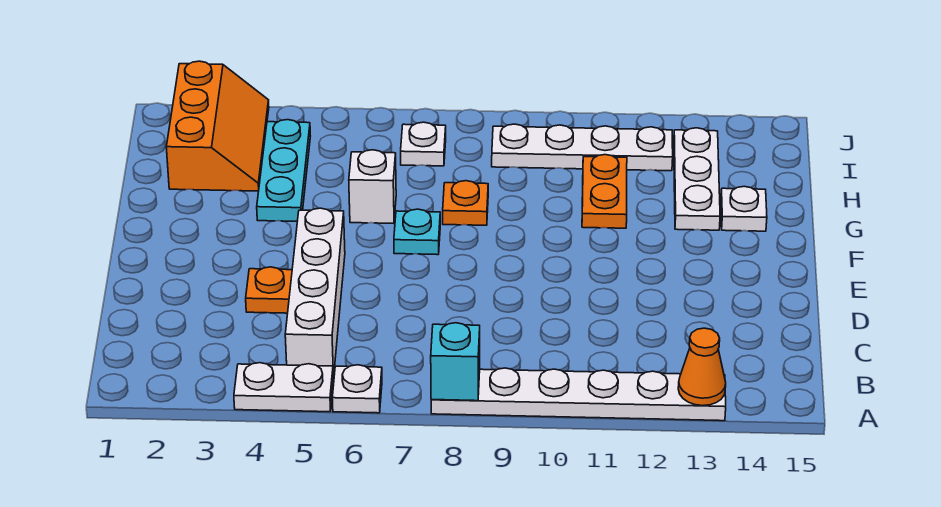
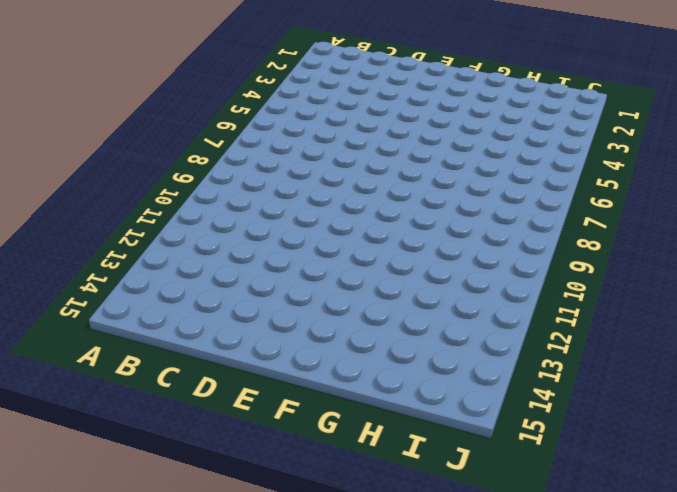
none -> white 1x2 plate [234,363,333,412]
none -> white 1x1 plate [332,365,382,413]
none -> white 1x6 plate [431,368,726,421]

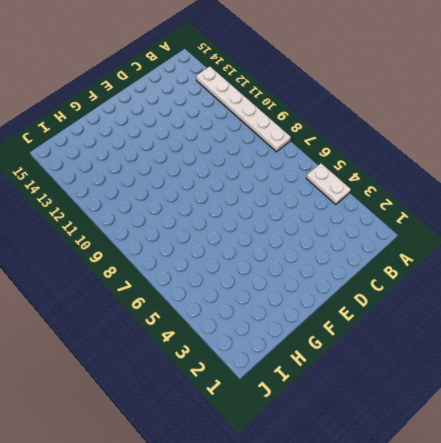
none -> white 1x1 plate [332,365,382,413]
none -> white 1x4 brick [285,208,345,378]
none -> orange 1x1 plate [246,267,292,313]

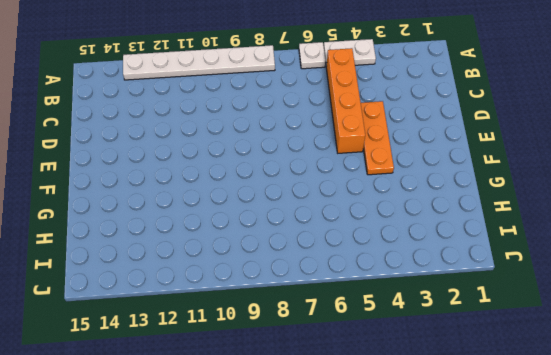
orange 1x4 brick [326,48,365,153] -> white 1x4 brick [285,208,345,378]
orange 1x3 plate [361,101,394,175] -> orange 1x1 plate [246,267,292,313]
none -> cyan 1x1 plate [394,209,440,255]
none -> cyan 1x3 plate [257,120,310,221]
none -> white 1x1 brick [349,150,396,224]

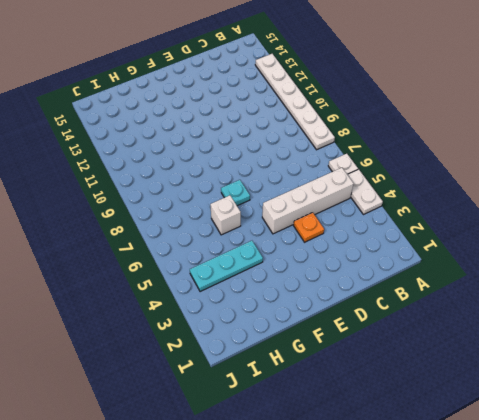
none -> orange 1x1 plate [443,181,488,225]
none -> orange 1x2 plate [582,155,627,228]
none -> white 1x3 plate [674,128,720,230]

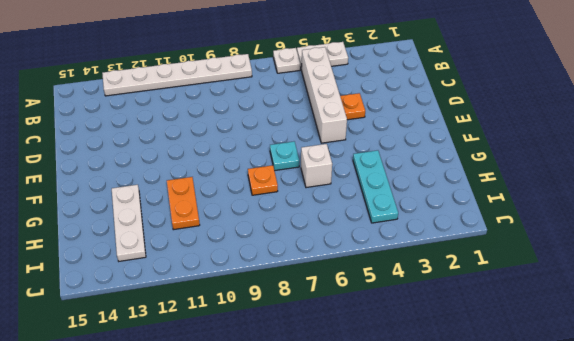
none -> white 1x1 plate [721,186,767,231]
none -> orange 2x3 slope [166,61,269,191]
none -> white 1x1 plate [401,122,446,166]

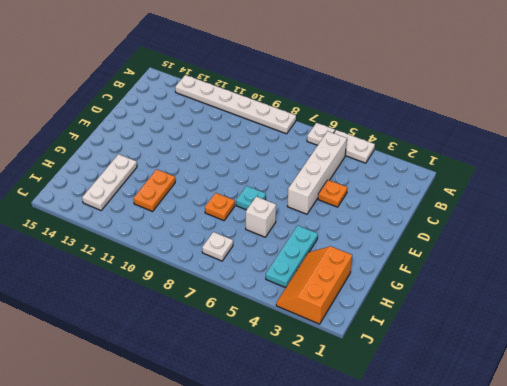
none -> white 1x1 plate [721,186,767,231]
none -> white 1x4 plate [492,124,673,171]
none -> cyan 1x1 brick [431,323,480,401]

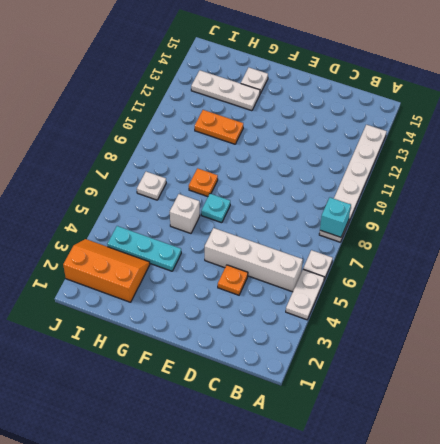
none -> white 1x4 plate [492,124,673,171]
none -> orange 1x1 cone [678,328,726,406]

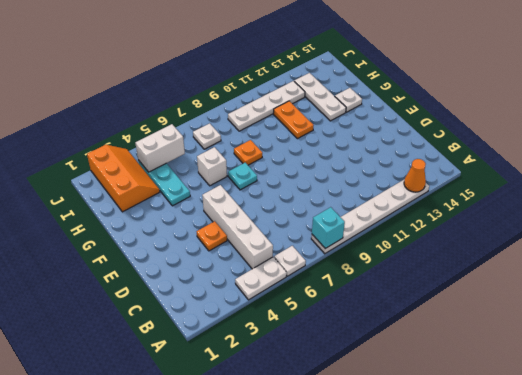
white 1x2 brick [135,124,185,172] -> none

